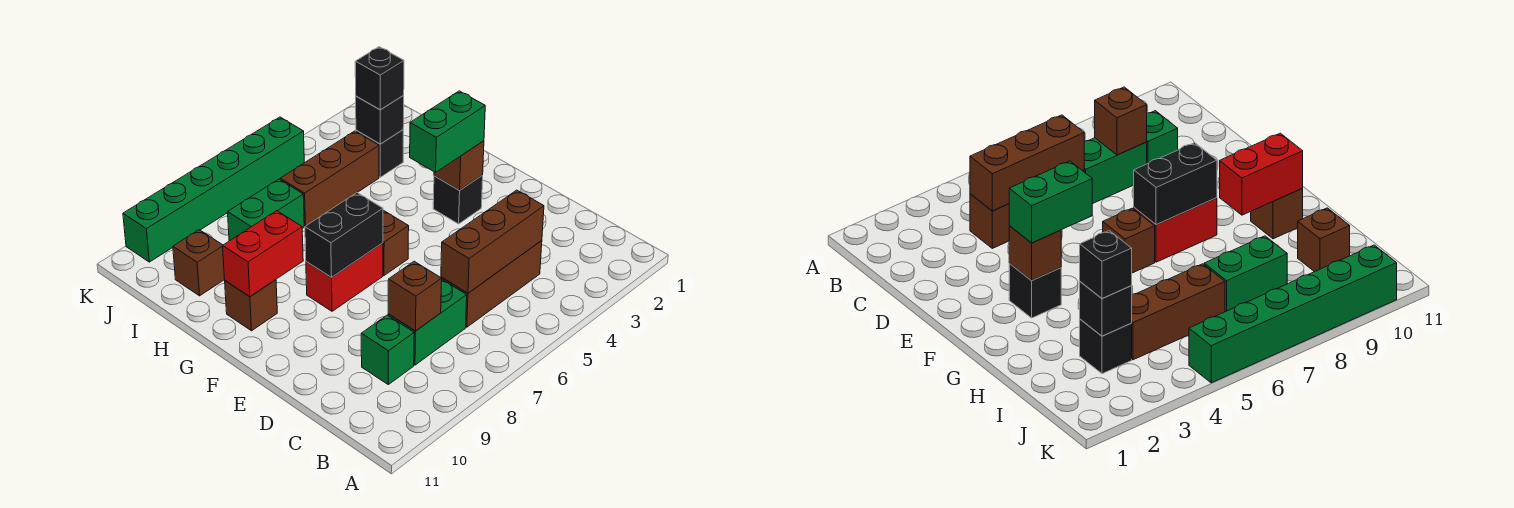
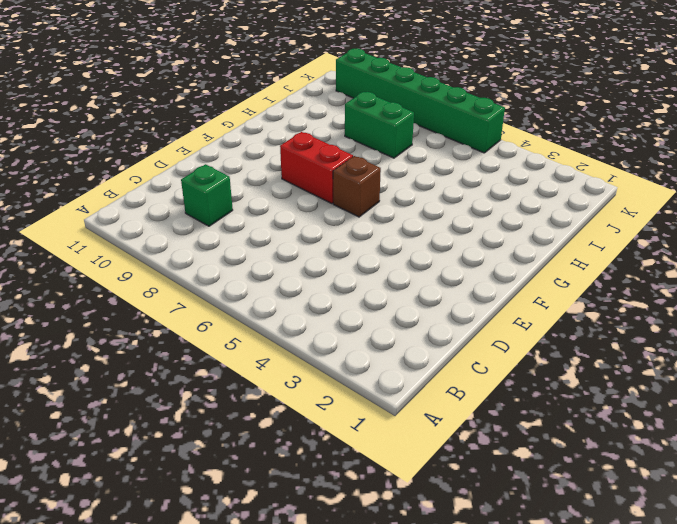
none -> brown 1x3 brick [441,241,542,327]
none -> green 1x2 brick [388,280,467,365]
none -> black 1x1 brick [433,175,483,224]

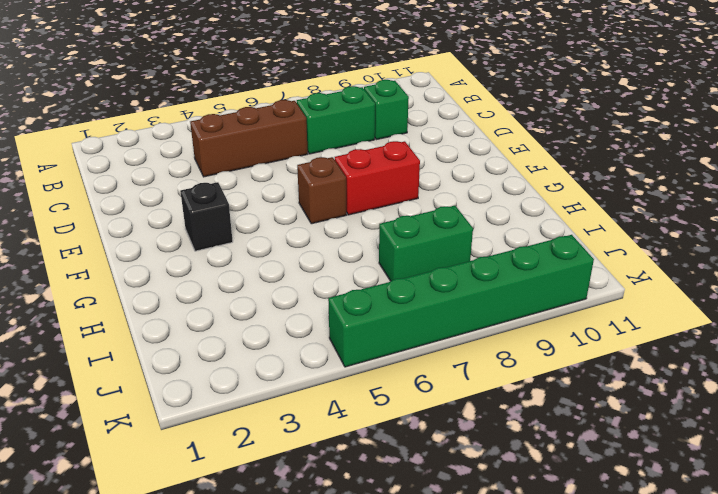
none -> brown 1x1 brick [225,280,277,331]
none -> black 1x1 brick [356,130,403,177]
none -> brown 1x3 brick [280,131,379,226]

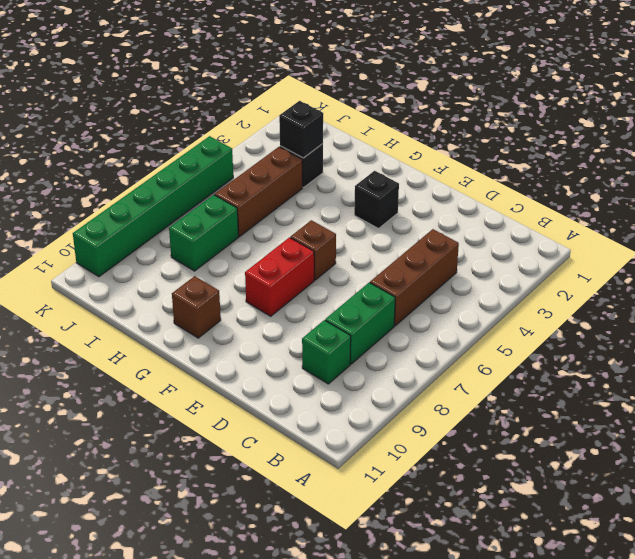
none -> brown 1x1 brick [173,230,225,296]
none -> brown 1x3 brick [441,190,544,293]
none -> brown 1x1 brick [388,261,442,331]

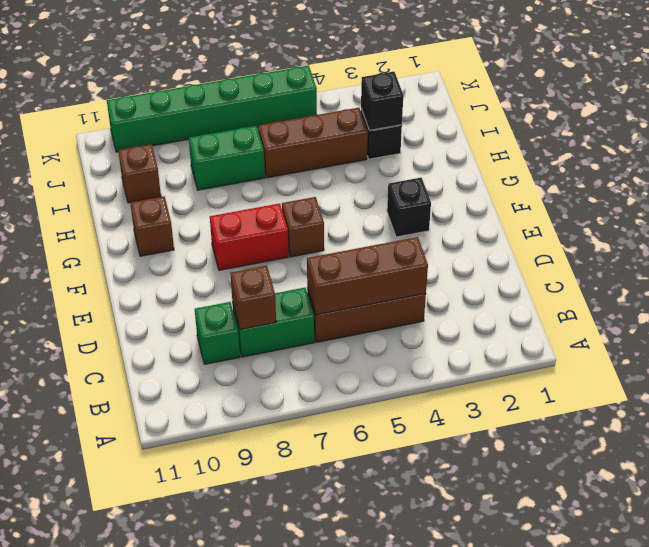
none -> brown 1x1 brick [434,141,484,190]
none -> black 1x2 brick [305,193,383,278]
none -> red 1x2 brick [223,211,303,297]

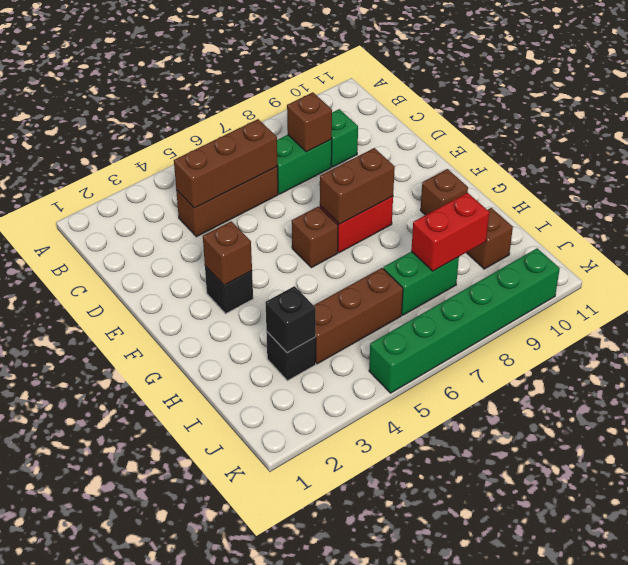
brown 1x2 brick [320,148,395,224] -> black 1x2 brick [305,193,383,278]
red 1x2 brick [411,192,489,271] -> red 1x2 brick moved to [223,211,303,297]
none -> green 1x2 brick [410,91,485,172]
none -> black 1x1 brick [355,47,404,110]

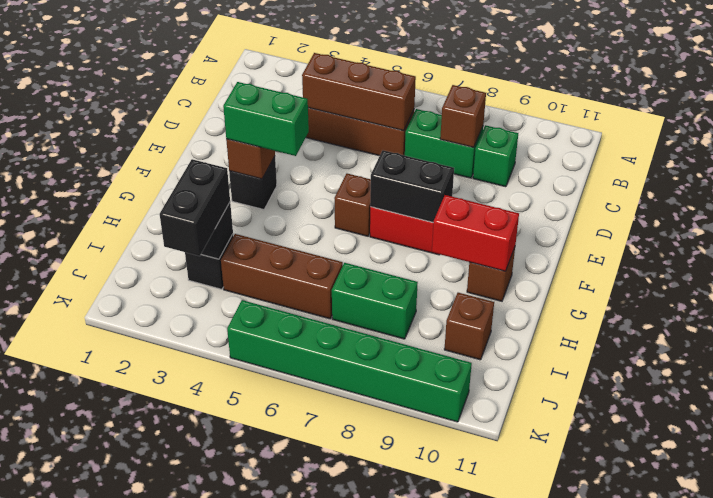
black 1x2 brick [160,159,230,256] -> black 1x1 brick [355,47,404,110]

